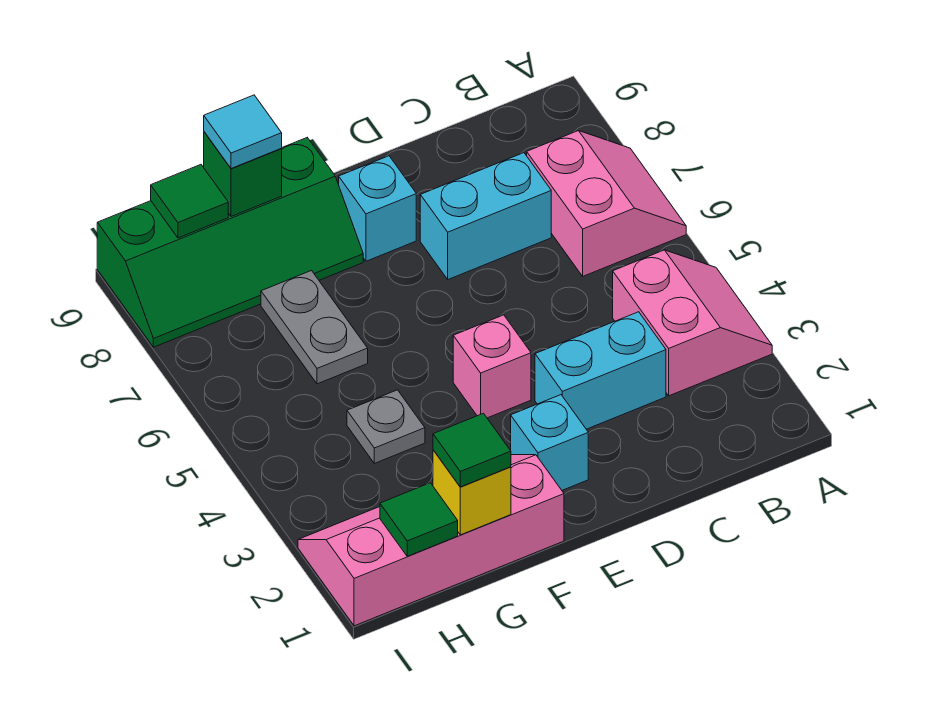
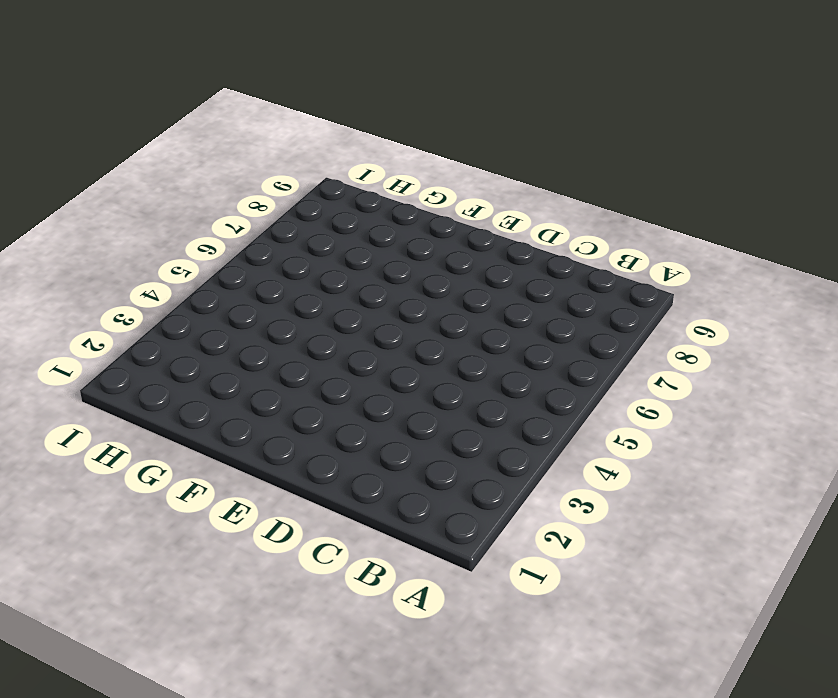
none -> pink 2x2 slope [613,250,772,396]
none -> pink 2x2 slope [527,131,686,276]
none -> cyan 1x2 brick [535,312,666,429]

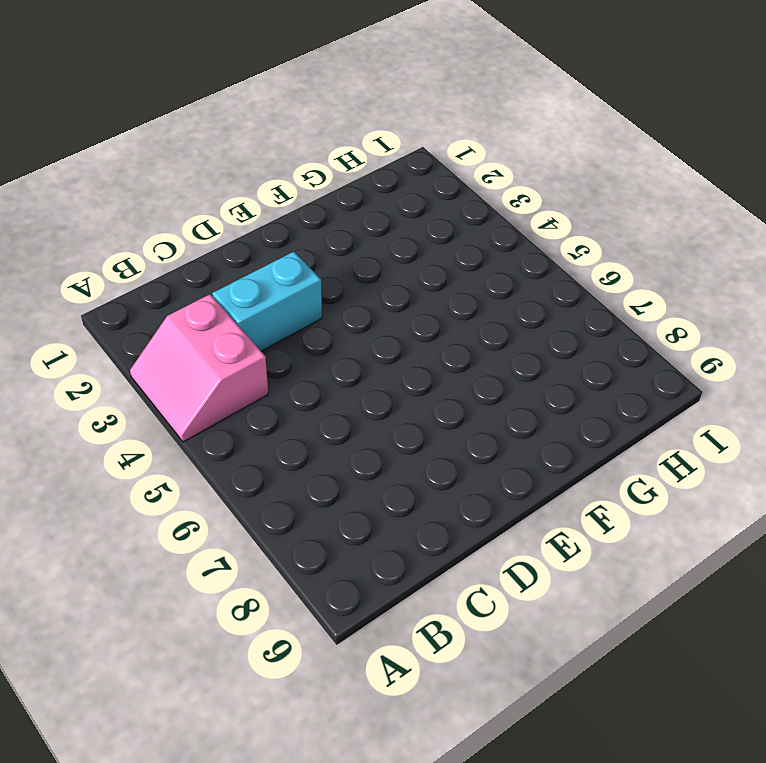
none -> pink 2x2 slope [527,131,686,276]
none -> cyan 1x2 brick [420,153,551,279]
none -> cyan 1x1 brick [511,395,588,490]

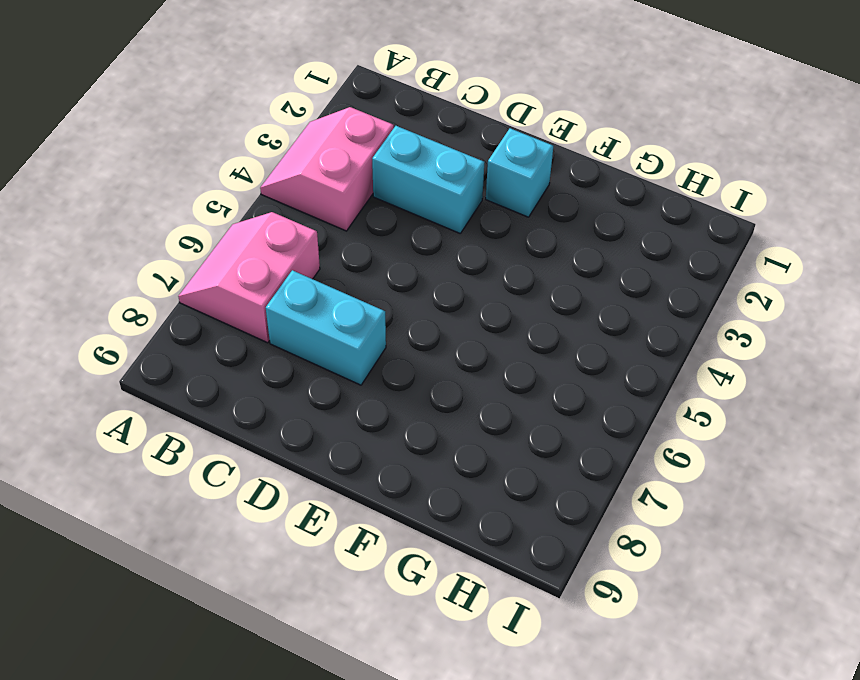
none -> pink 1x1 brick [453,315,531,418]
none -> cyan 1x1 brick [339,156,416,261]
none -> pink 2x4 slope [298,455,564,626]

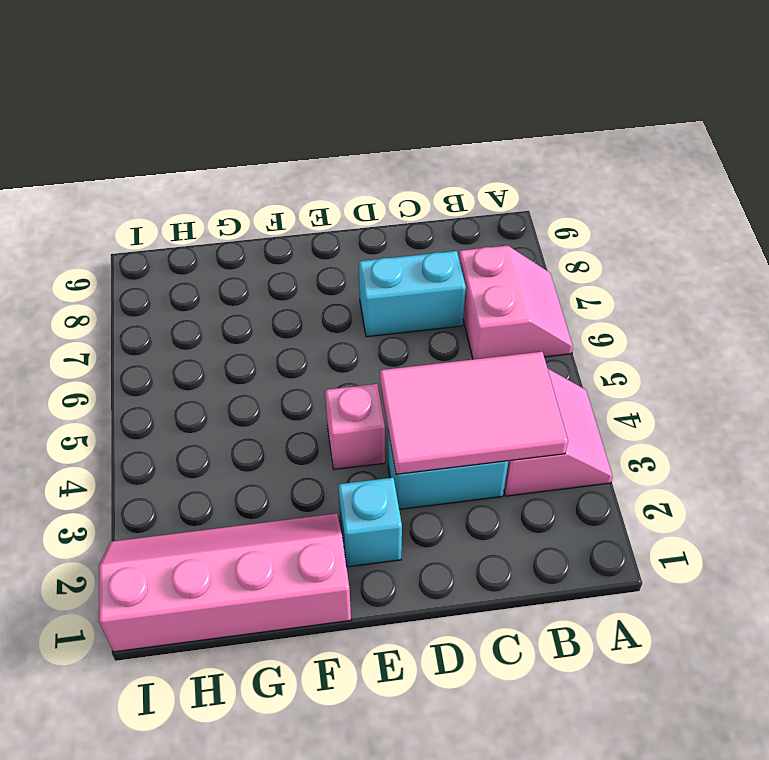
pink 2x3 tile [380,352,568,474] -> none
none -> cyan 1x1 brick [339,156,416,261]
none -> green 2x4 slope [97,138,363,347]
none -> grey 1x1 plate [347,390,425,463]

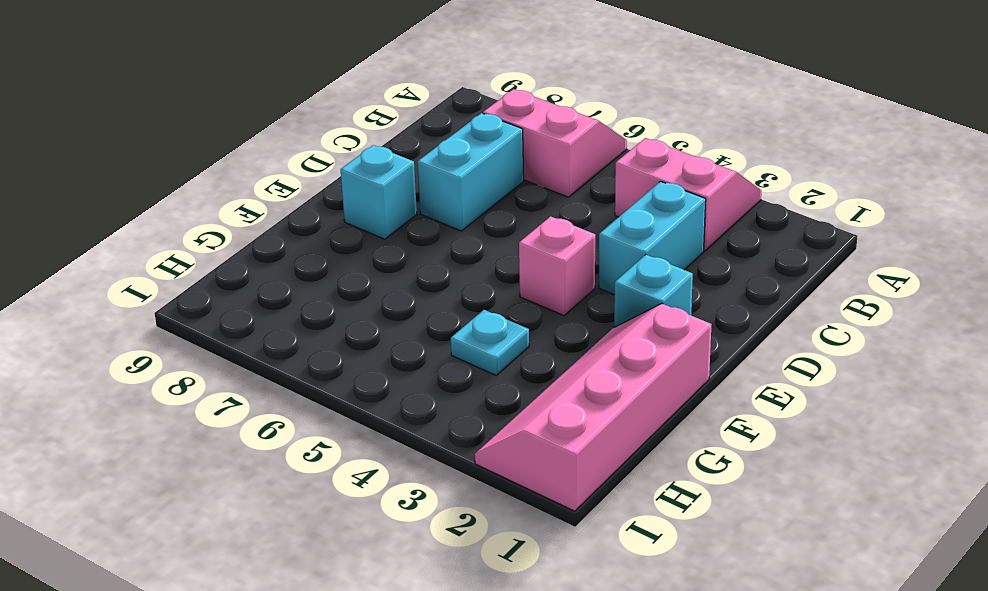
cyan 1x1 plate [451,310,529,375] -> grey 1x1 plate [347,390,425,463]
none -> green 2x4 slope [97,138,363,347]
none -> grey 1x2 plate [261,271,368,384]
none -> yellow 1x1 brick [433,450,511,535]

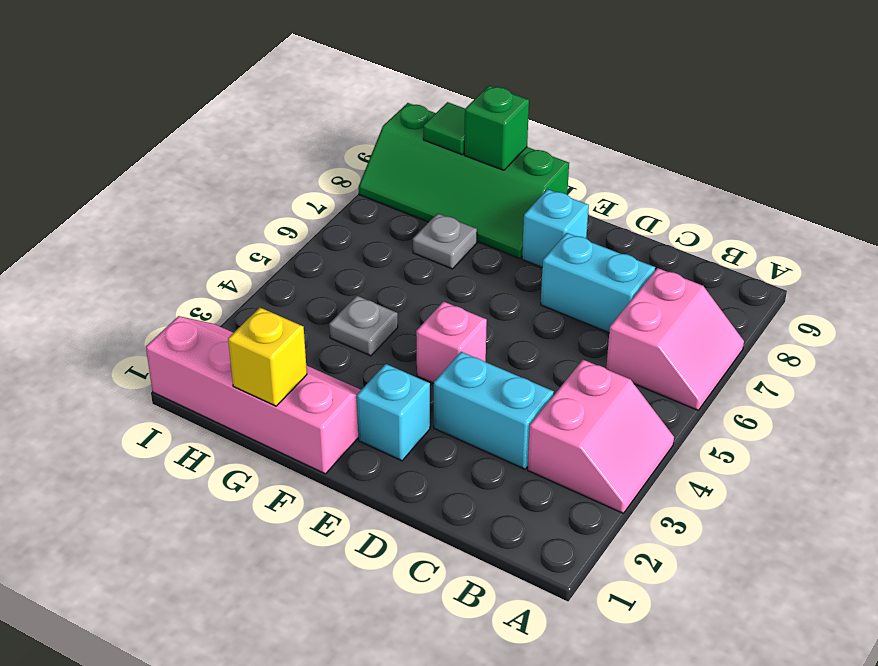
grey 1x1 plate [413,213,477,269] -> grey 1x2 plate [261,271,368,384]
none -> green 1x1 tile [380,483,458,556]
none -> green 1x1 tile [433,413,511,487]
none -> cyan 1x1 tile [204,95,282,169]

